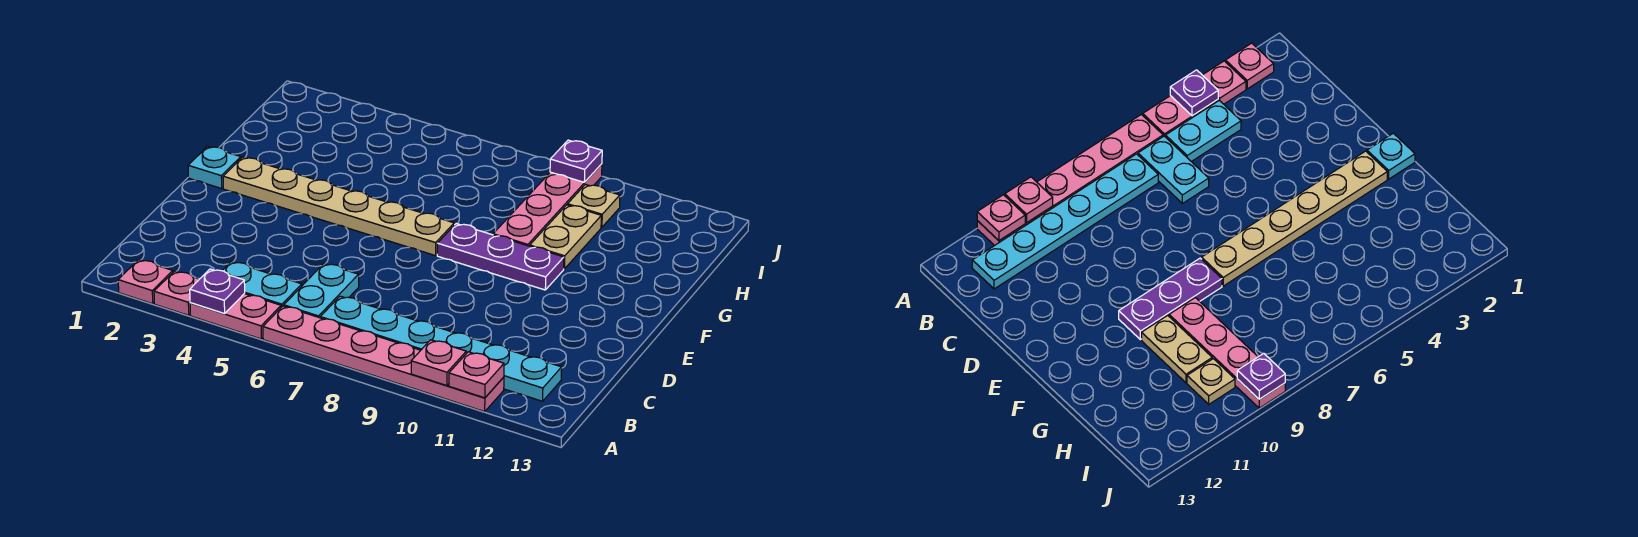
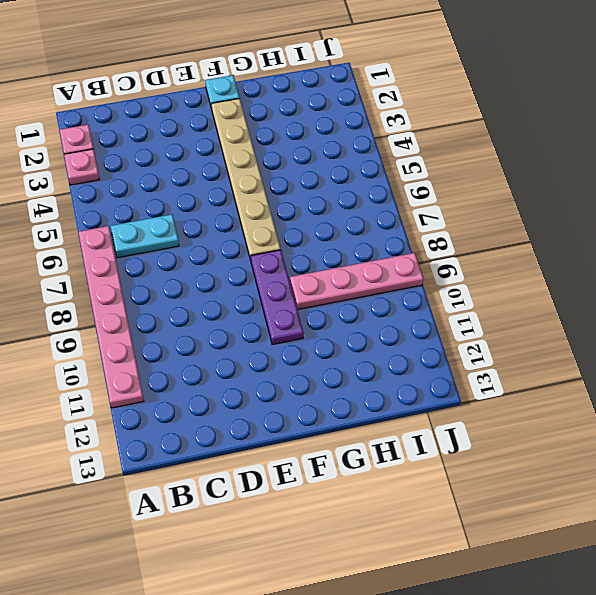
none -> pink 1x2 plate [190,294,281,339]
none -> cyan 1x2 plate [222,261,302,307]
none -> cyan 1x6 plate [320,296,562,401]

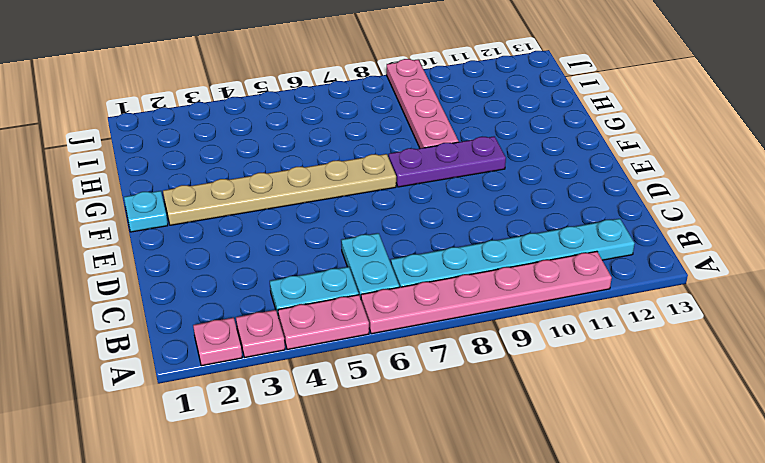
none -> tan 1x2 plate [530,205,601,269]
none -> tan 1x1 plate [568,185,620,227]
none -> purple 1x1 plate [190,269,245,314]

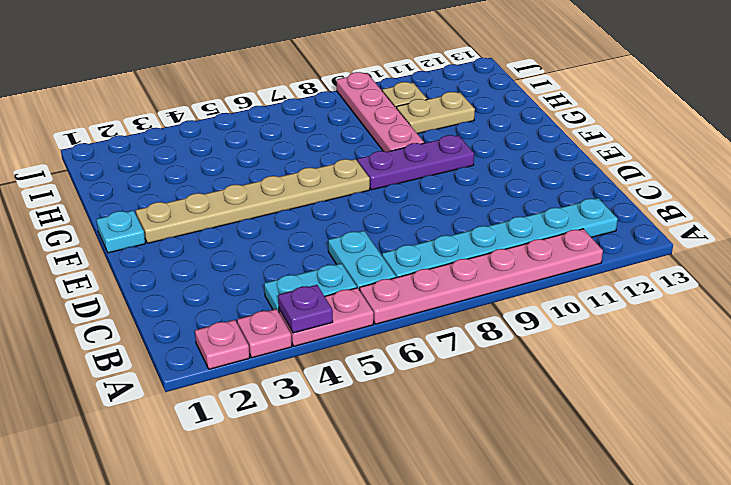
tan 1x2 plate [397,92,475,134] -> tan 1x2 plate turned to [530,205,601,269]
none -> pink 1x1 plate [411,340,466,386]
none -> pink 1x1 plate [449,352,504,398]
none -> purple 1x1 plate [550,140,602,182]

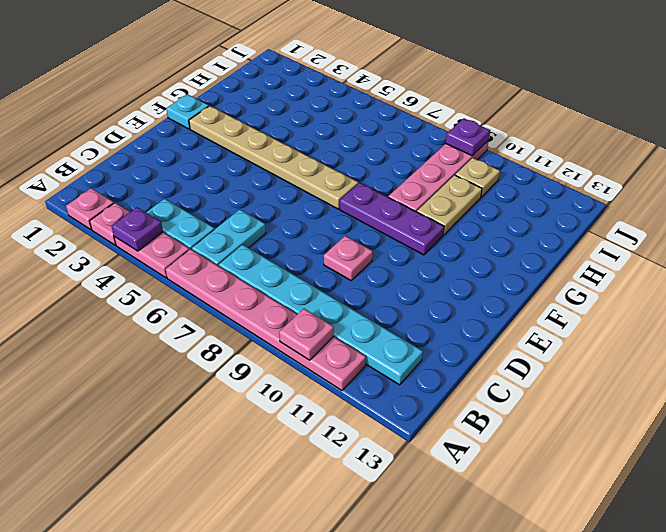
pink 1x1 plate [324,236,373,280] -> pink 1x1 plate moved to [449,352,504,398]

